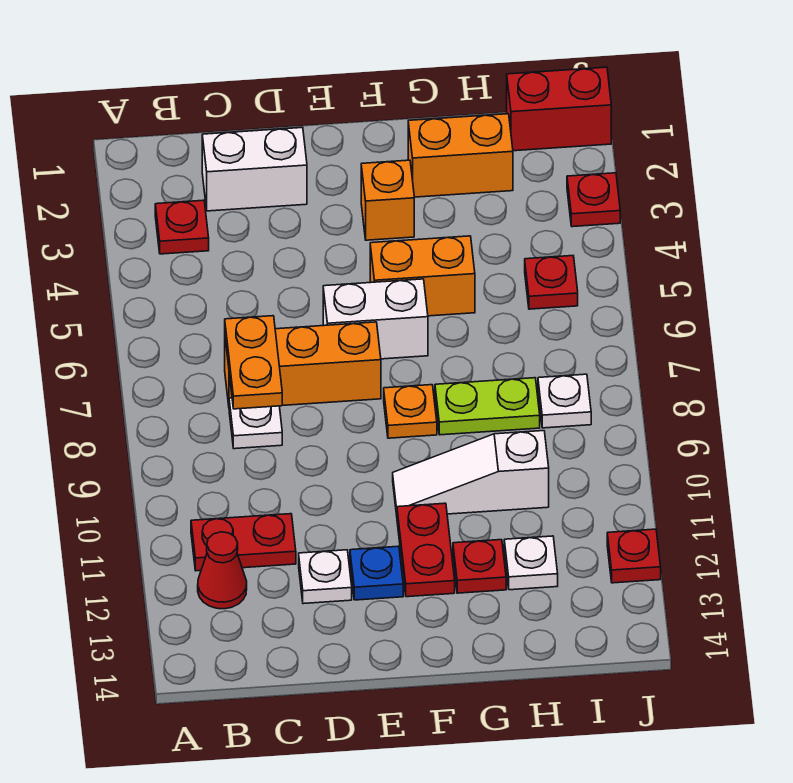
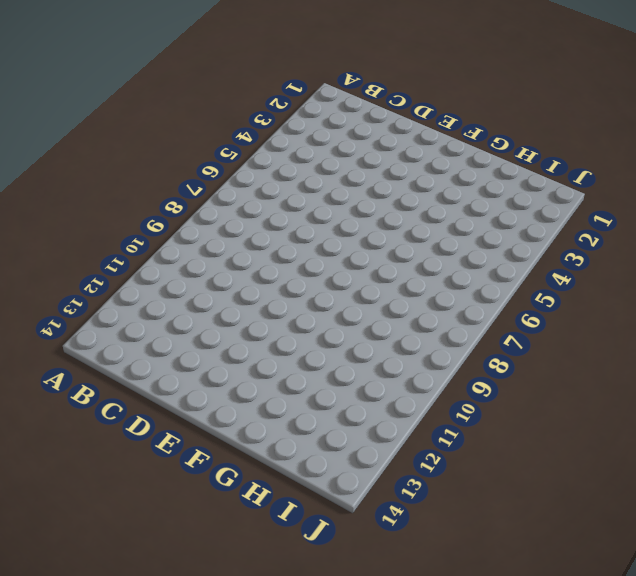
none -> red 1x1 plate [155,200,209,254]
none -> red 1x2 plate [191,514,296,571]
none -> red 1x1 cone [198,532,247,609]

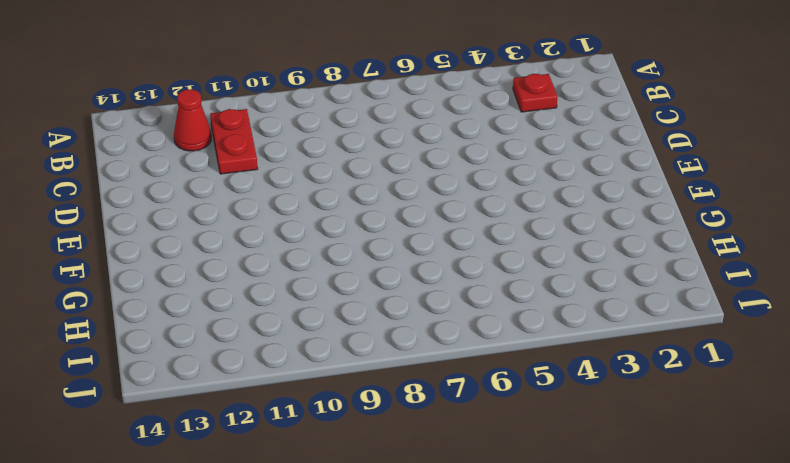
none -> white 1x2 brick [202,128,307,211]
none -> orange 1x3 brick [225,322,381,405]
none -> white 1x1 plate [229,398,282,449]

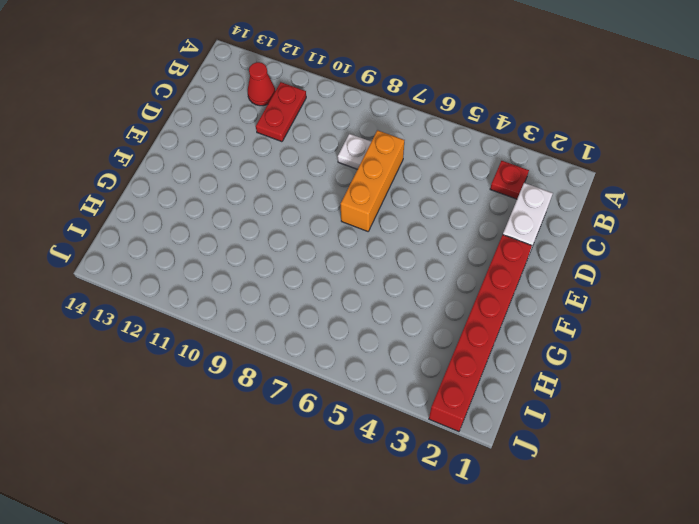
red 1x6 brick [429,235,532,432] -> orange 1x2 brick [408,114,513,197]
none -> white 1x1 plate [299,550,352,604]
none -> white 1x2 brick [323,279,428,359]
none -> blue 1x1 plate [350,546,403,600]

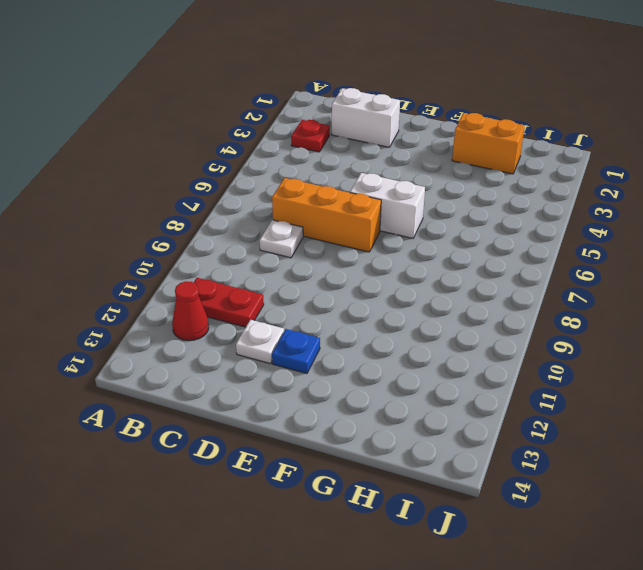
none -> orange 1x1 brick [361,160,414,240]
none -> orange 1x2 brick [370,236,475,316]
none -> orange 1x1 plate [384,385,437,438]

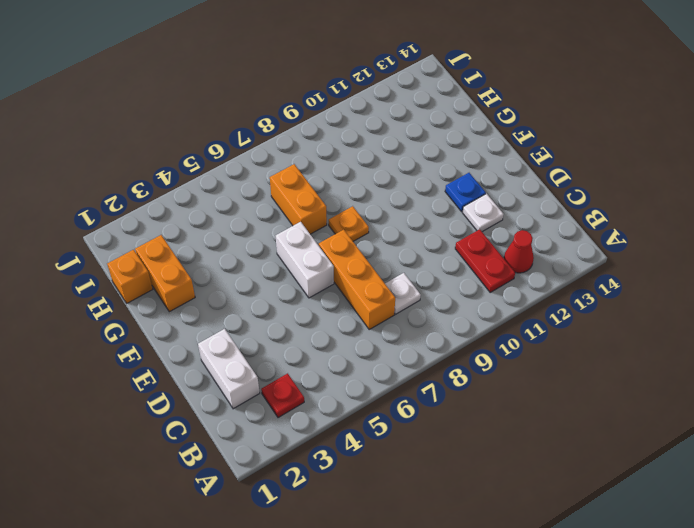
orange 1x2 brick [270,164,327,234] -> orange 1x2 brick moved to [370,236,475,316]
orange 1x1 brick [107,250,153,303] -> orange 1x1 brick moved to [361,160,414,240]
none -> white 1x3 slope [393,431,549,515]
none -> red 1x2 plate [397,503,455,597]
none -> lime 1x2 plate [435,378,540,435]

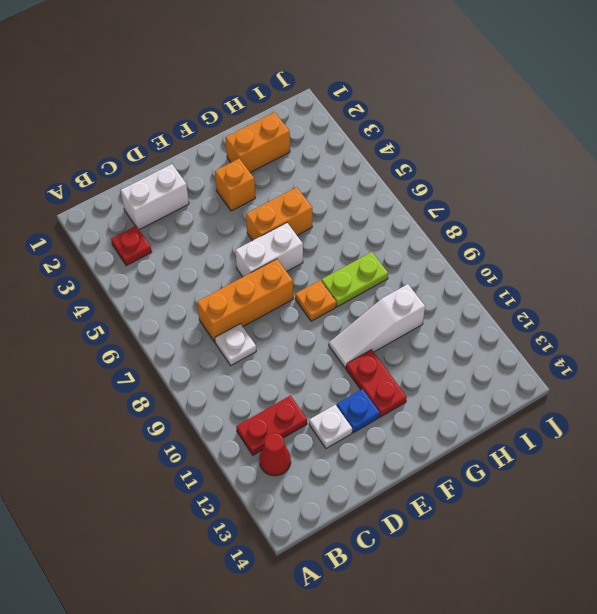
none -> red 1x1 plate [453,540,506,593]
none -> white 1x1 plate [504,536,558,590]
none -> red 1x2 brick [507,67,611,151]

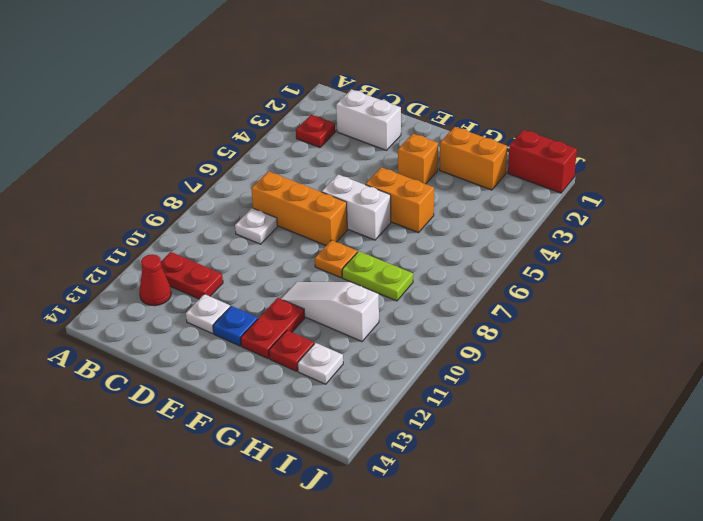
none -> red 1x1 plate [525,256,578,309]
none -> white 1x1 plate [538,374,591,428]
none -> red 1x1 plate [567,173,620,227]

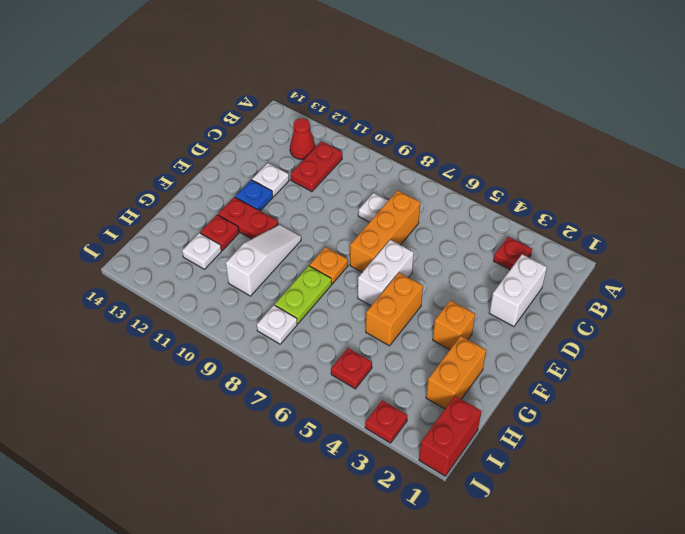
none -> red 1x1 plate [607,529,661,583]
none -> orange 1x2 plate [225,316,282,409]

